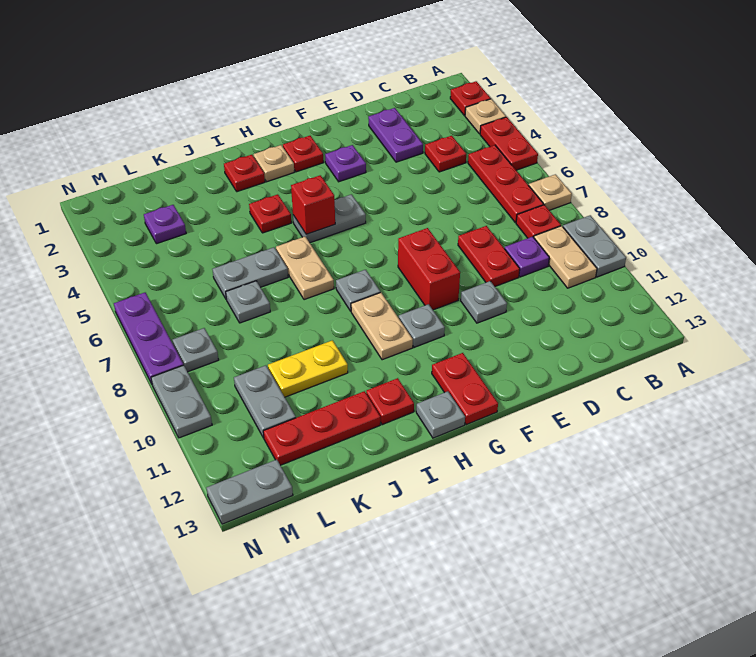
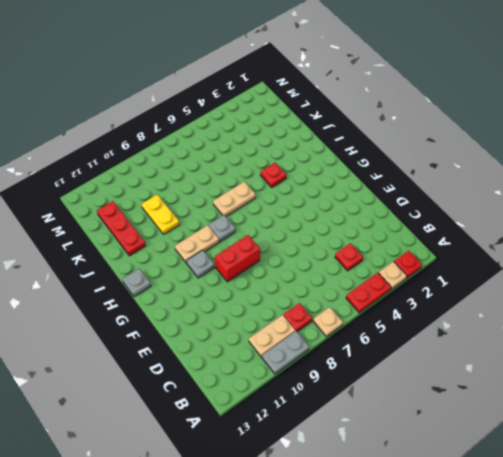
none -> red 1x3 plate [468,145,544,223]
none -> purple 1x1 plate [505,237,549,277]
none -> purple 1x2 plate [368,108,423,162]
none -> red 1x2 plate [458,226,520,286]

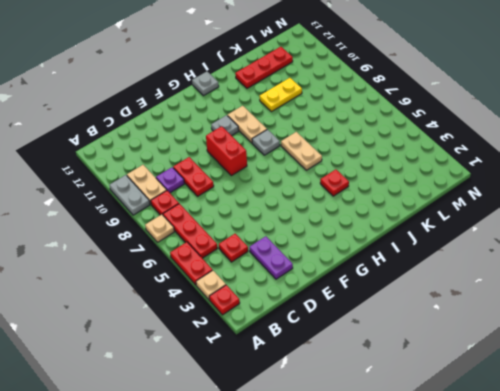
none -> grey 1x1 plate [461,281,507,323]
none -> purple 1x1 plate [325,145,366,182]
none -> red 1x1 plate [283,136,323,172]
none -> grey 1x2 plate [293,194,366,243]

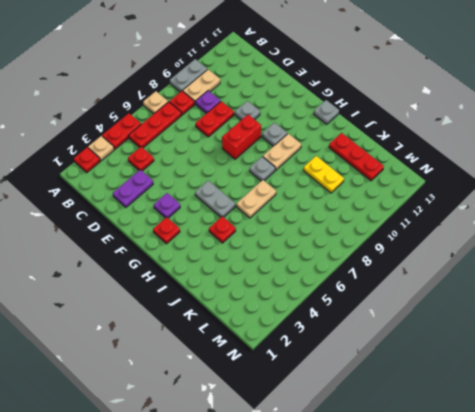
none -> red 1x2 plate [432,353,498,425]
none -> tan 1x1 plate [254,145,294,182]
none -> red 1x1 plate [224,155,265,192]
none -> red 1x1 plate [366,378,414,425]

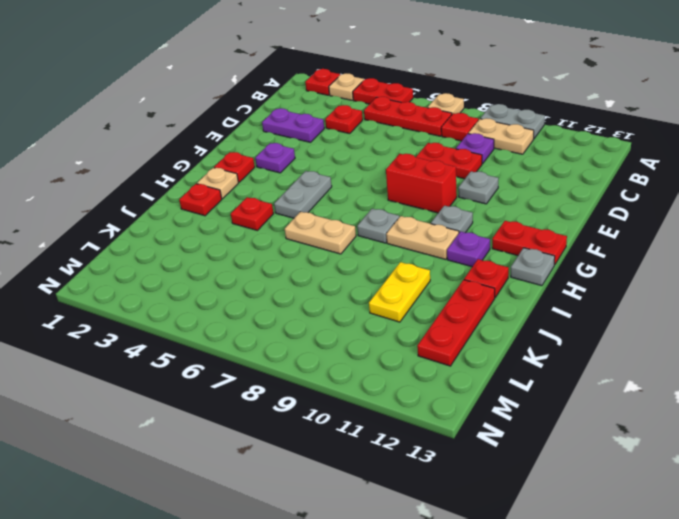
purple 1x1 plate [447,232,490,267] -> purple 1x1 plate moved to [144,205,186,244]
none -> grey 1x2 plate [213,247,288,300]
none -> grey 1x1 plate [226,281,270,323]
none -> grey 1x2 plate [234,365,296,438]
none -> grey 1x1 plate [173,328,219,372]

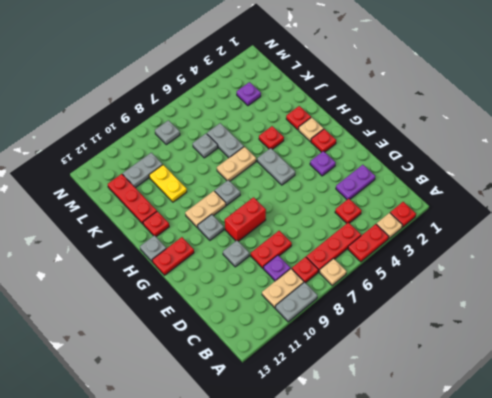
none -> grey 1x2 plate [207,460,293,524]
none -> purple 1x3 plate [114,293,183,384]
none -> grey 1x2 plate [151,365,212,438]
none -> red 1x1 brick [291,175,335,234]

